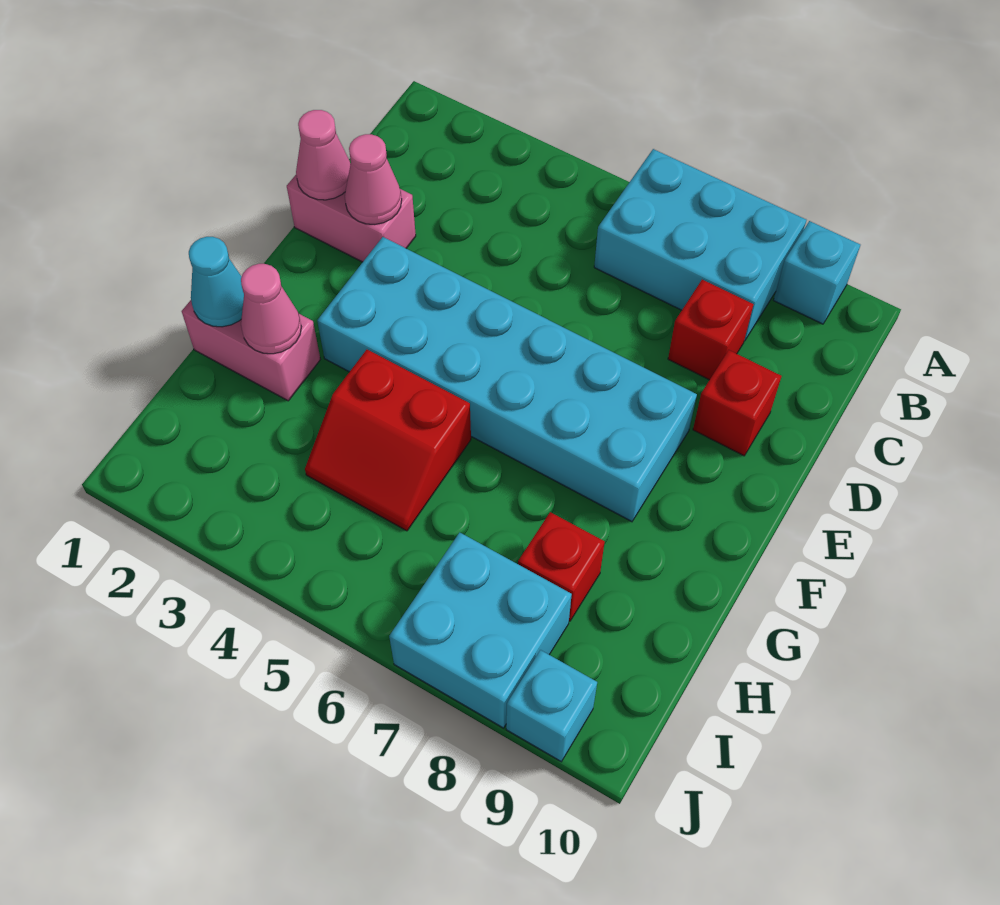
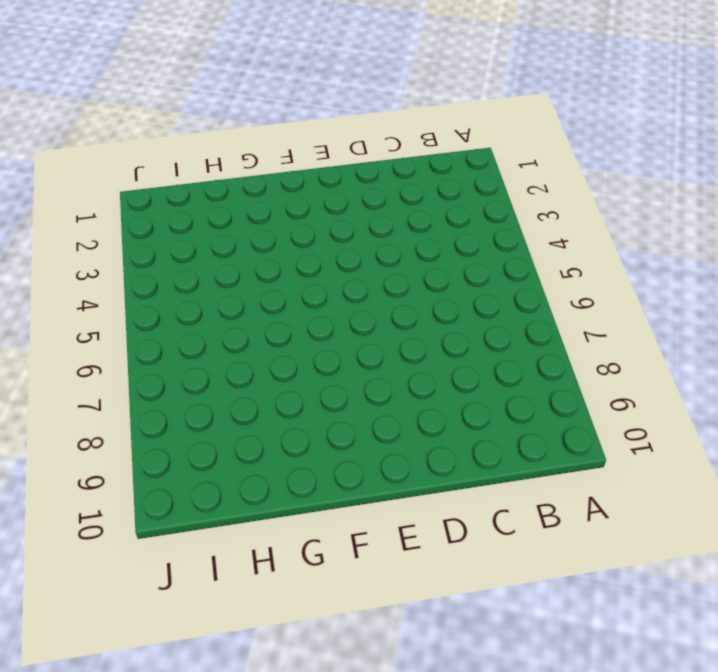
none -> cyan 2x3 brick [594,149,806,341]
none -> cyan 1x1 brick [774,221,860,324]
none -> red 1x1 brick [668,280,753,380]

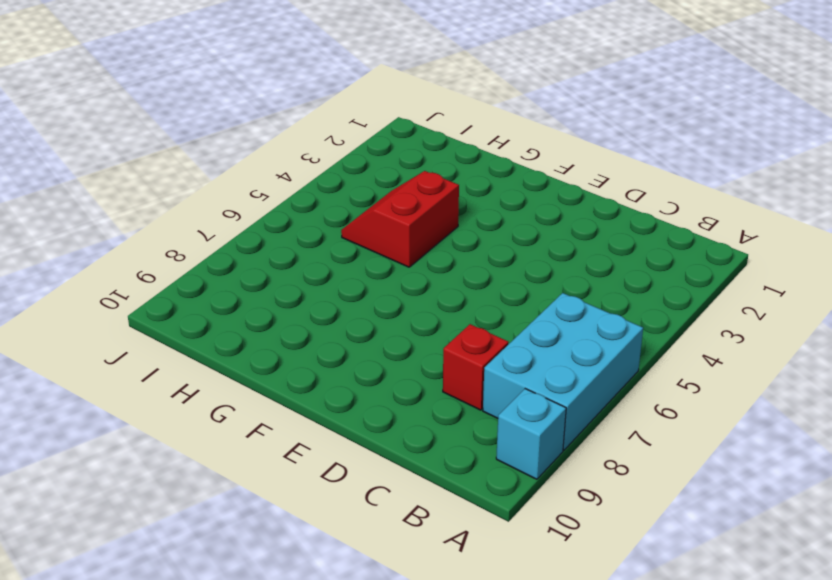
none -> pink 1x2 brick [287,175,416,262]
none -> red 1x1 brick [693,350,781,456]
none -> cyan 2x6 brick [317,237,697,522]

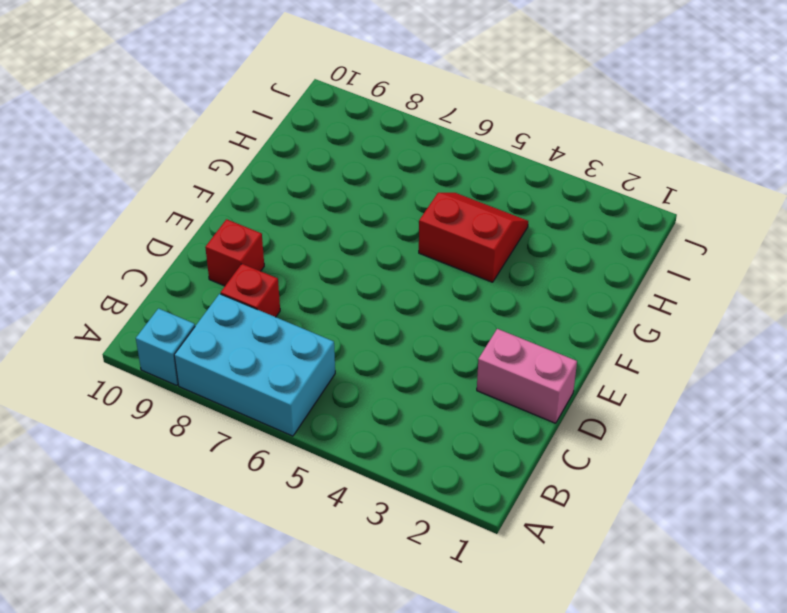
none -> cyan 2x6 brick [317,237,697,522]
none -> pink 1x2 brick [182,300,320,401]
none -> red 1x1 brick [518,512,605,621]

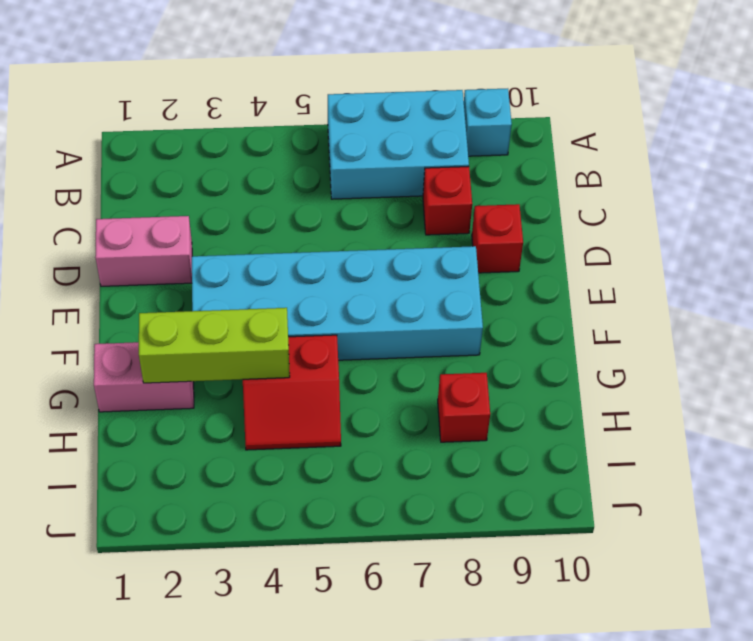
lime 1x3 brick [139,308,290,383] -> pink 1x1 cone [241,264,301,354]
none -> cyan 2x2 brick [389,533,572,728]
none -> cyan 1x1 brick [506,650,597,762]
none -> pink 1x1 cone [296,110,351,200]

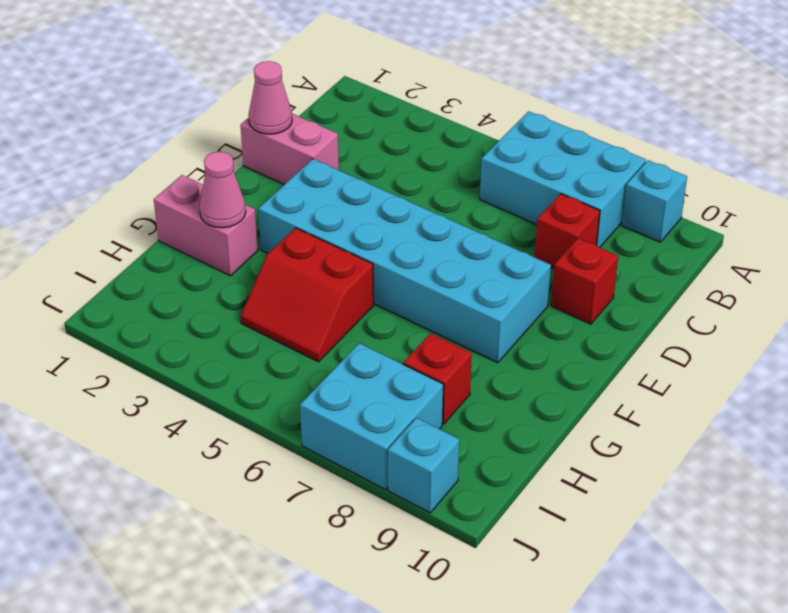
none -> pink 1x1 cone [345,134,402,224]
none -> cyan 1x1 cone [189,237,244,327]

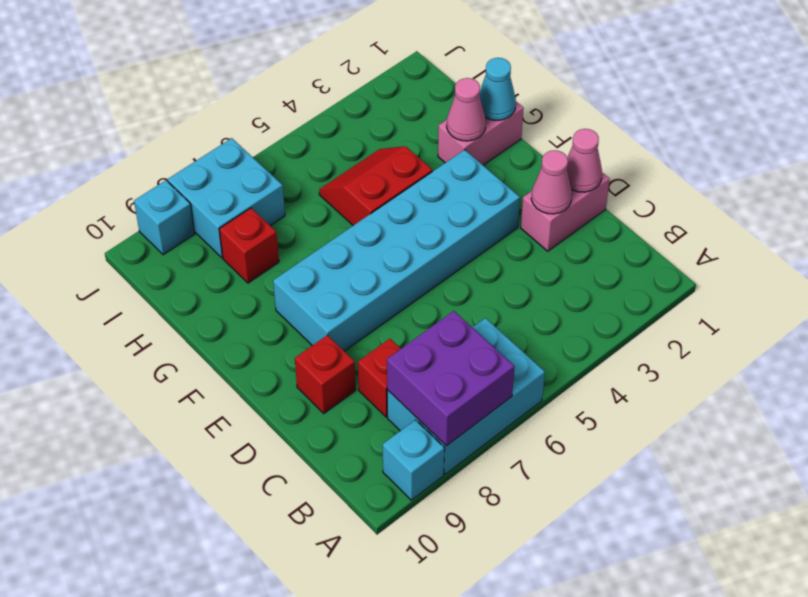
purple 2x2 brick [387,311,515,446] -> none

